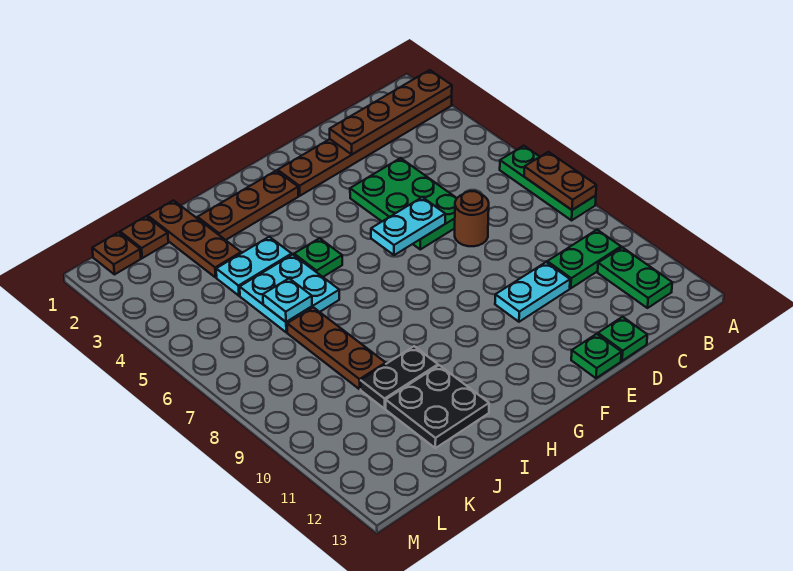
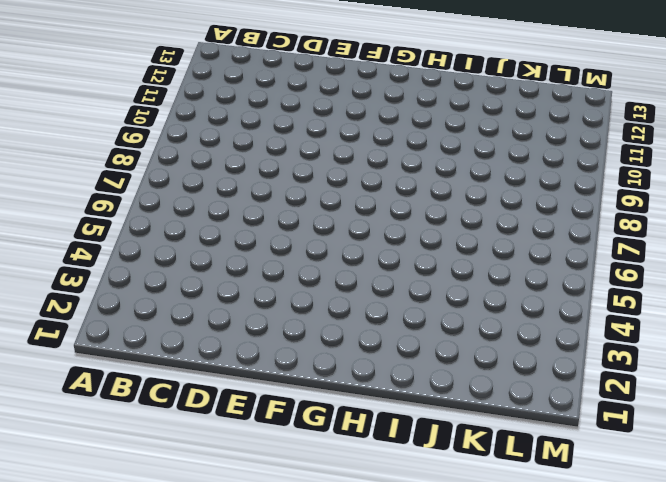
none -> brown 1x6 plate [278,96,452,196]
none -> green 1x3 plate [500,146,596,220]
none -> green 1x2 plate [547,230,621,288]

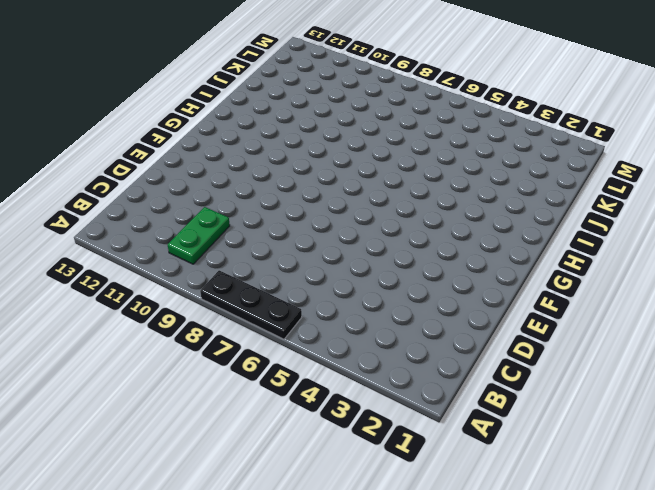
black 1x3 plate [200,270,302,339] -> green 1x3 plate [500,146,596,220]
none -> brown 1x6 plate [278,96,452,196]
none -> green 1x2 plate [598,247,672,308]
none -> green 2x3 plate [350,158,457,249]

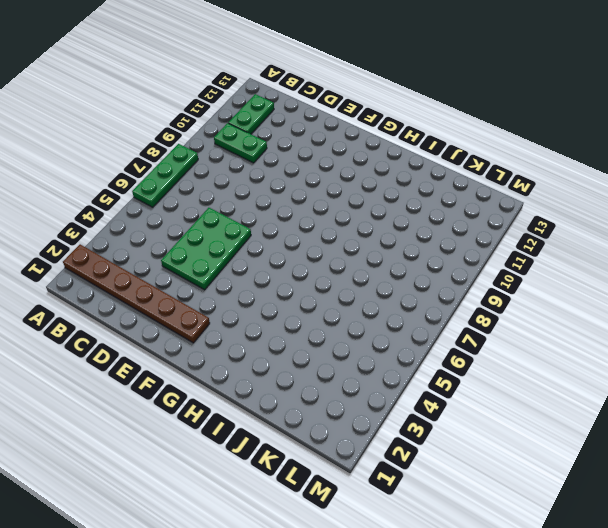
none -> brown 1x1 round brick [455,191,489,246]
none -> cyan 1x2 plate [495,262,570,322]
none -> green 1x1 plate [598,317,647,361]

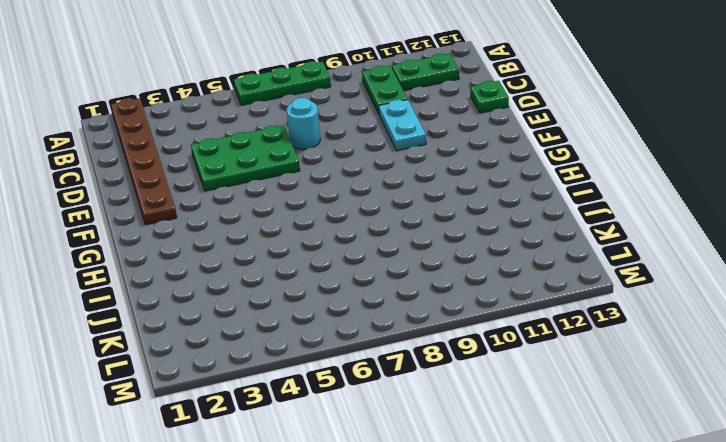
cyan 1x1 round brick [287,98,320,150] -> brown 1x1 round brick [455,191,489,246]
none -> green 1x1 plate [571,334,621,378]
none -> brown 1x3 plate [197,171,298,240]
none -> green 1x1 plate [294,238,342,277]

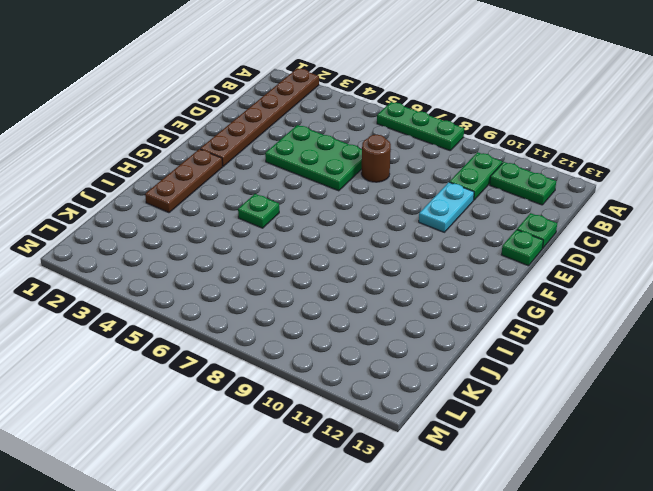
none -> cyan 1x2 plate [216,237,292,296]
none -> cyan 2x2 plate [240,255,339,332]
none -> black 1x2 plate [361,346,438,409]

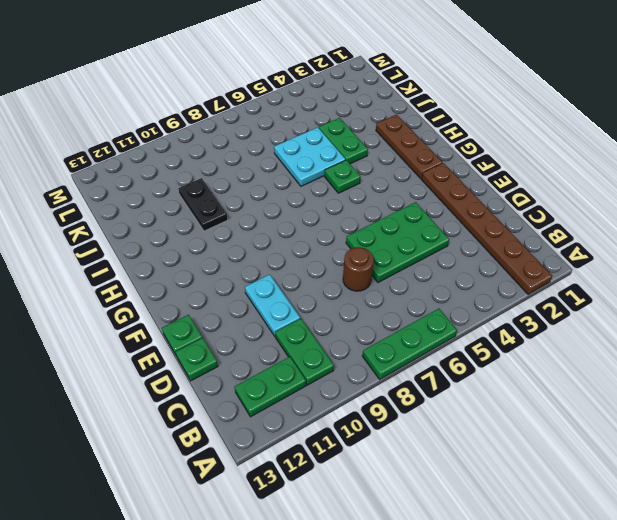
green 1x2 plate [319,118,368,164] -> cyan 1x2 plate [216,237,292,296]
none -> black 2x2 plate [386,365,489,448]
none -> brown 1x3 plate [148,200,241,277]
none -> brown 1x3 plate [287,307,386,389]

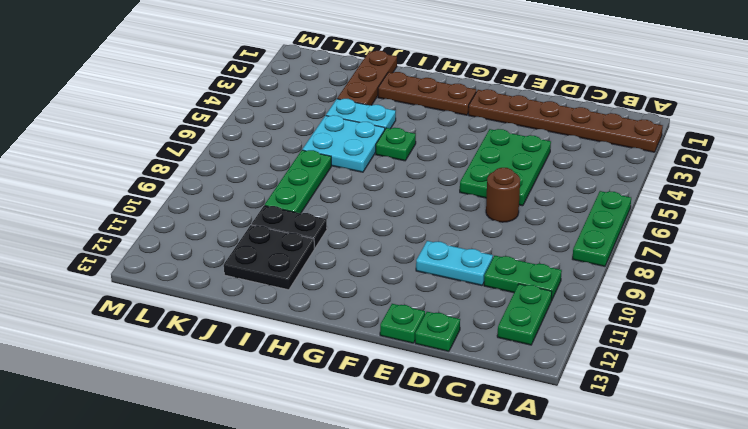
green 1x3 plate [265,150,331,213] -> brown 1x3 plate [287,307,386,389]
none -> brown 1x1 plate [120,216,168,258]
none -> brown 1x1 plate [92,232,141,275]
none -> brown 1x4 plate [330,70,452,154]

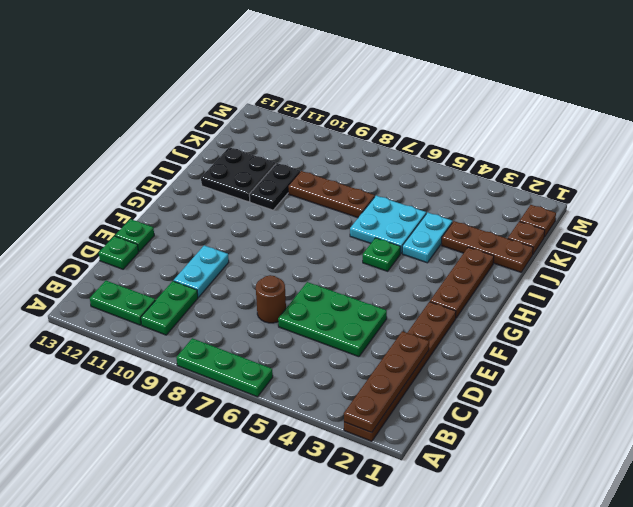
none -> brown 1x2 plate [524,152,596,210]
none -> cyan 1x2 plate [371,197,445,255]
none -> cyan 1x1 plate [263,279,312,322]

